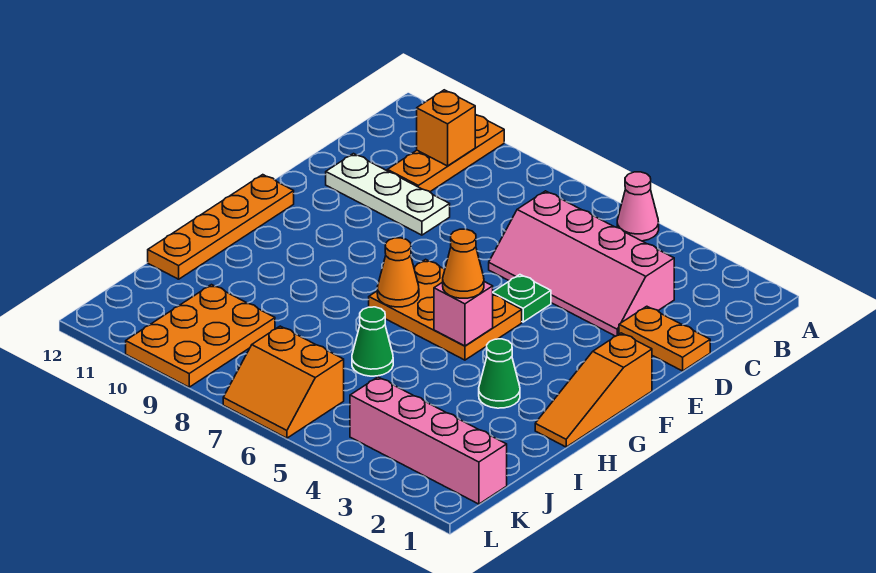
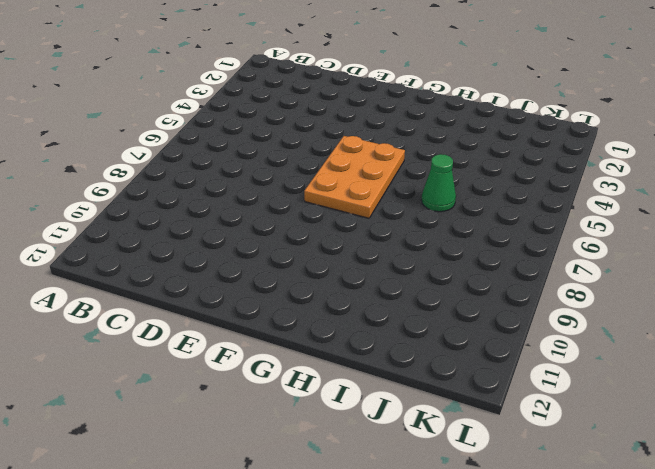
none -> pink 1x1 cone [617,172,659,241]
none -> orange 1x3 plate [387,114,504,192]
none -> pink 2x4 slope [489,191,674,336]

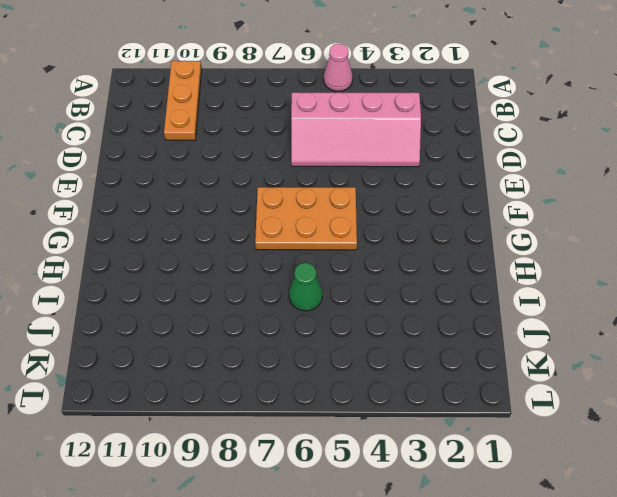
none -> orange 1x2 plate [619,306,710,371]
none -> white 1x3 plate [326,154,450,235]
none -> green 1x1 plate [493,275,551,322]

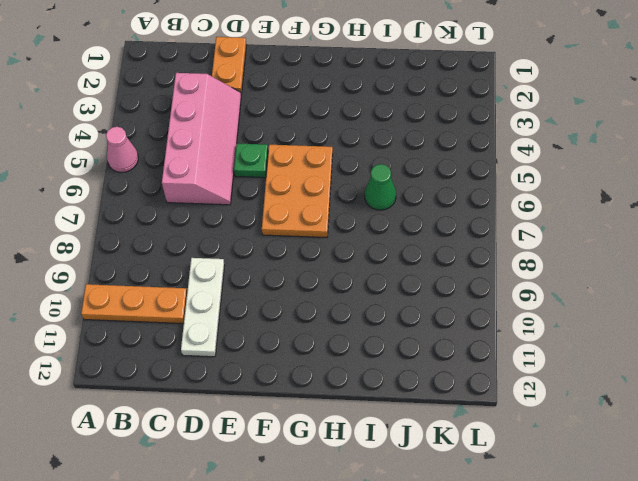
none -> orange 1x3 slope [535,333,652,447]
none -> orange 1x4 plate [148,175,294,279]
none -> green 1x1 cone [479,339,520,408]

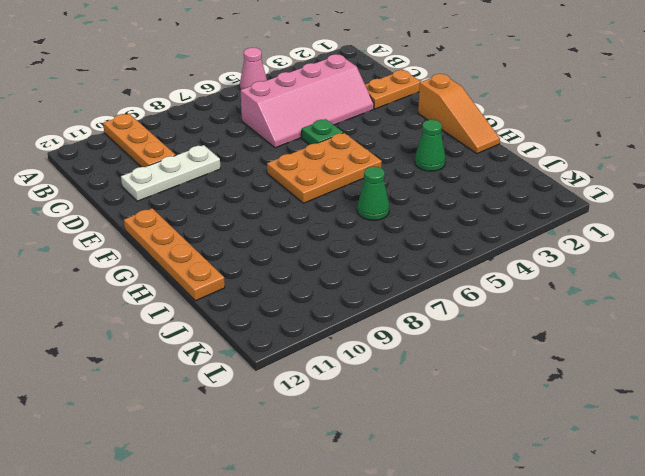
none -> orange 2x3 plate [126,285,275,387]
none -> pink 1x4 brick [350,377,507,504]
none -> orange 2x2 slope [223,326,344,438]

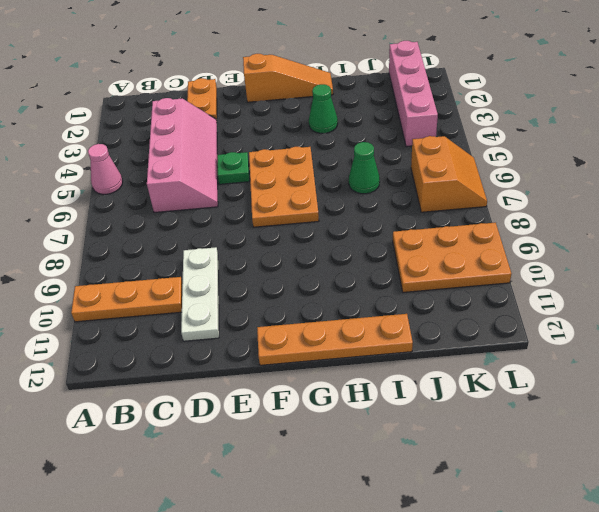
none -> orange 1x1 brick [417,90,475,166]
none -> pink 1x1 brick [434,282,493,346]
none -> orange 1x1 cone [377,238,419,307]

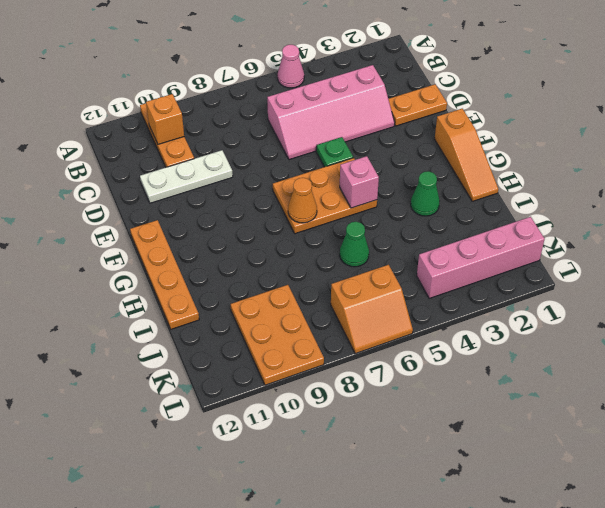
none -> orange 1x1 cone [443,229,484,298]

